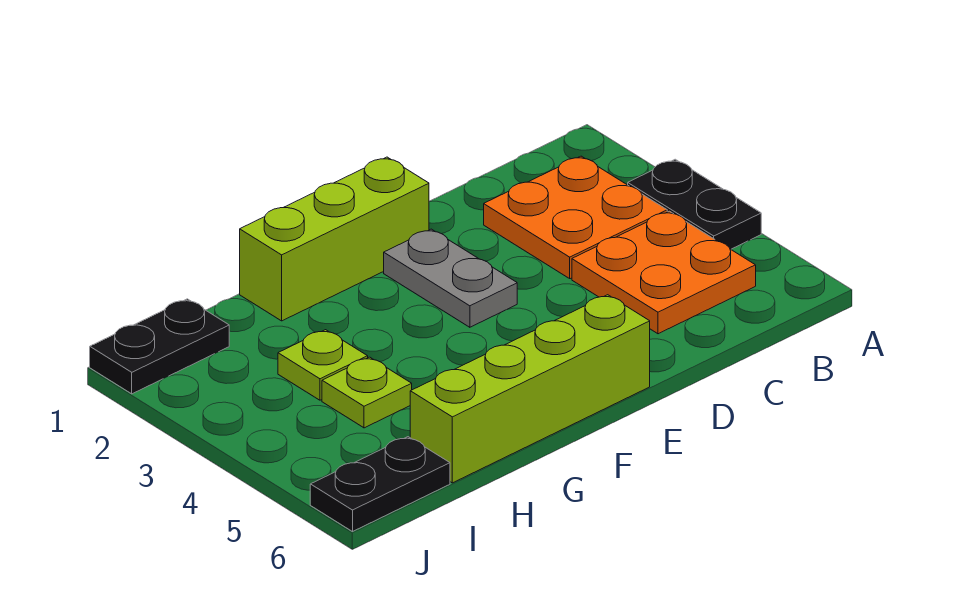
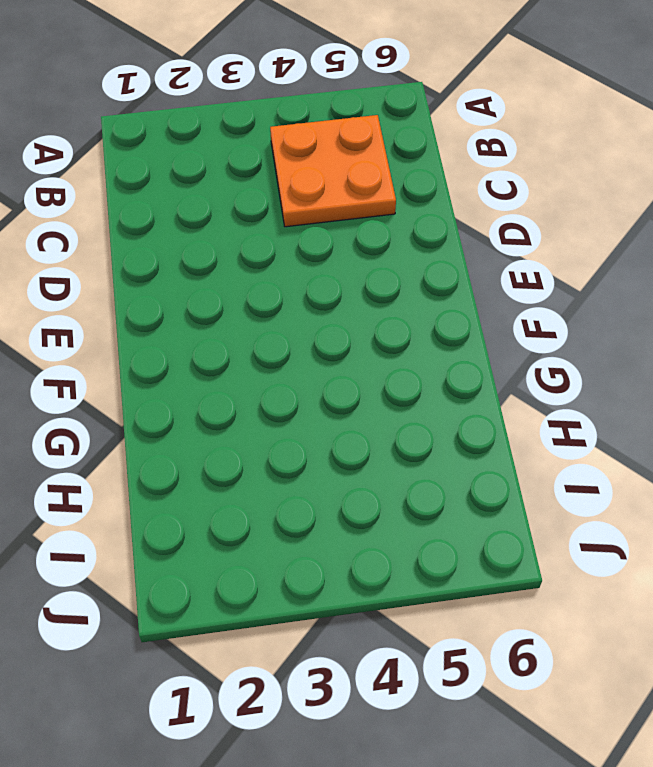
none -> black 1x2 plate [628,159,761,249]
none -> orange 2x2 plate [484,156,667,279]

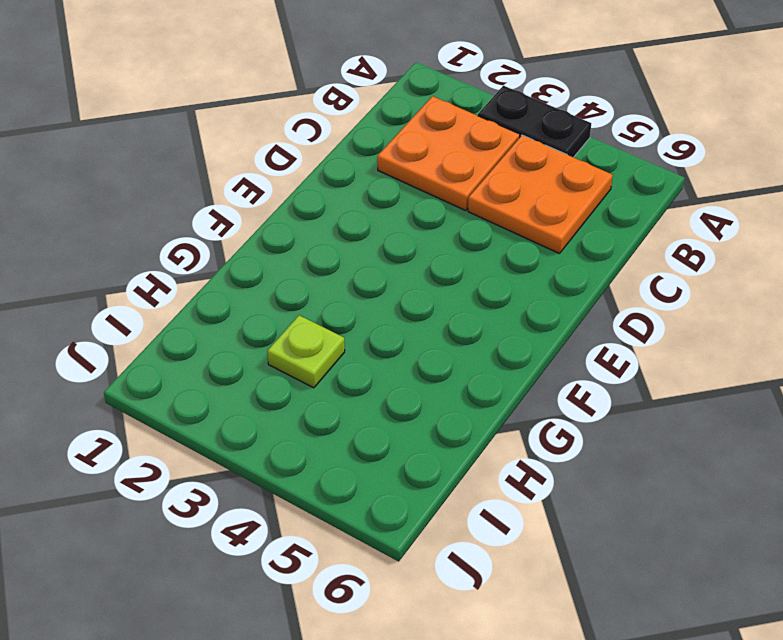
none -> lime 1x3 brick [240,157,429,321]
none -> grey 1x2 plate [384,229,517,327]

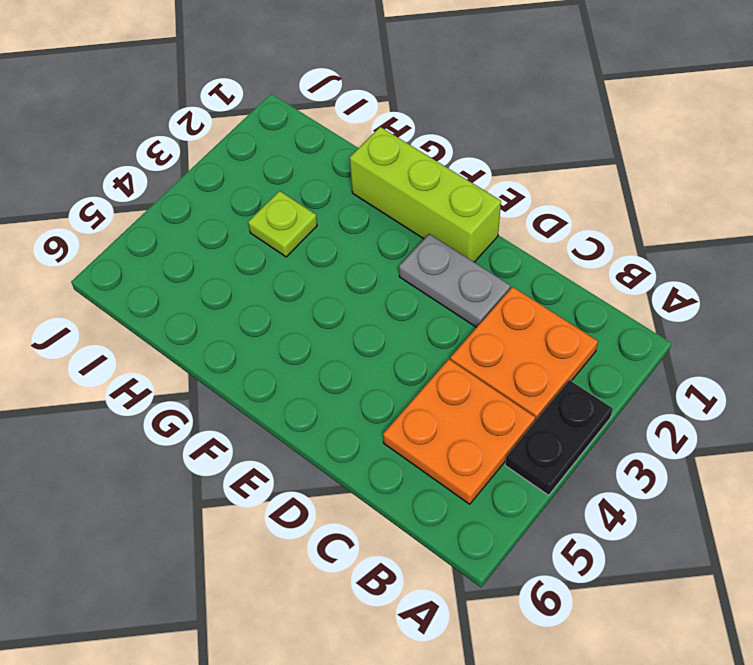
grey 1x2 plate [399,234,510,328] -> grey 1x2 plate turned to [384,229,517,327]
none -> lime 1x4 brick [410,295,650,483]
none -> lime 1x1 plate [322,357,412,428]

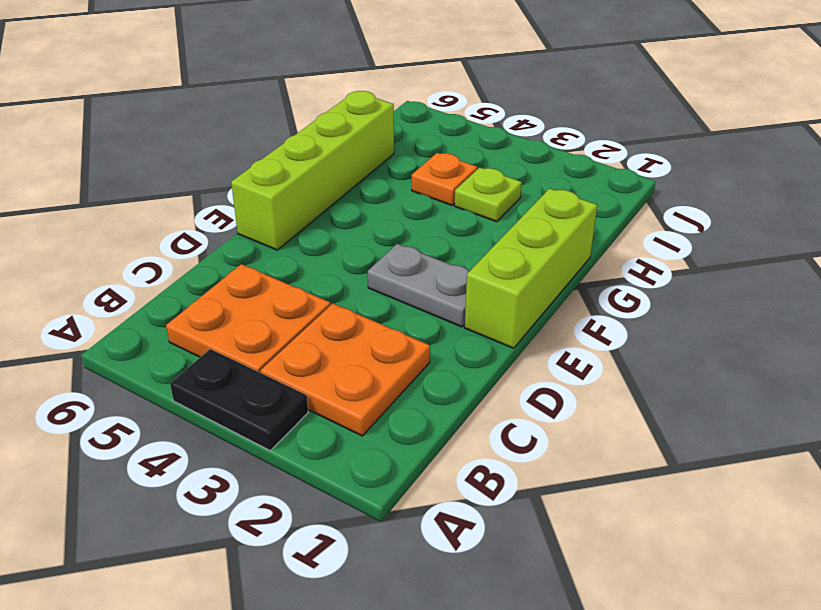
orange 1x1 plate [412,153,477,205] -> lime 1x1 plate [322,357,412,428]
none -> black 1x2 plate [90,299,229,394]
none -> black 1x2 plate [310,437,450,532]

